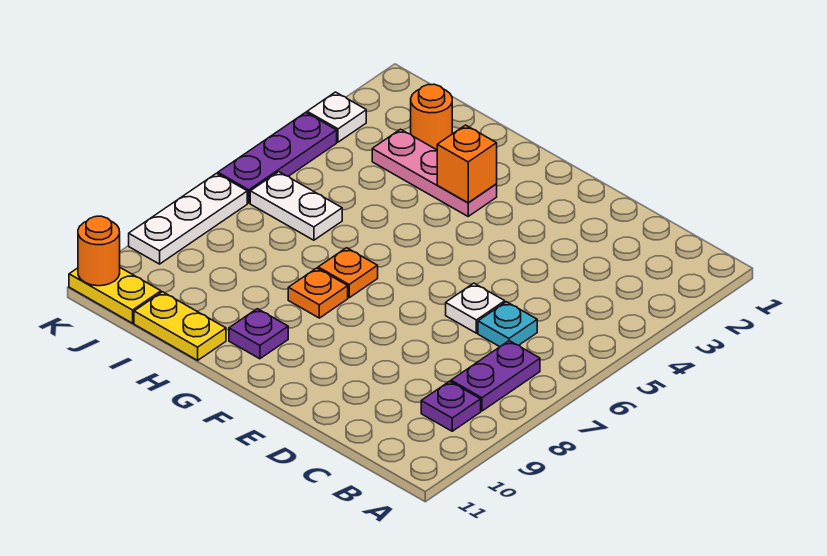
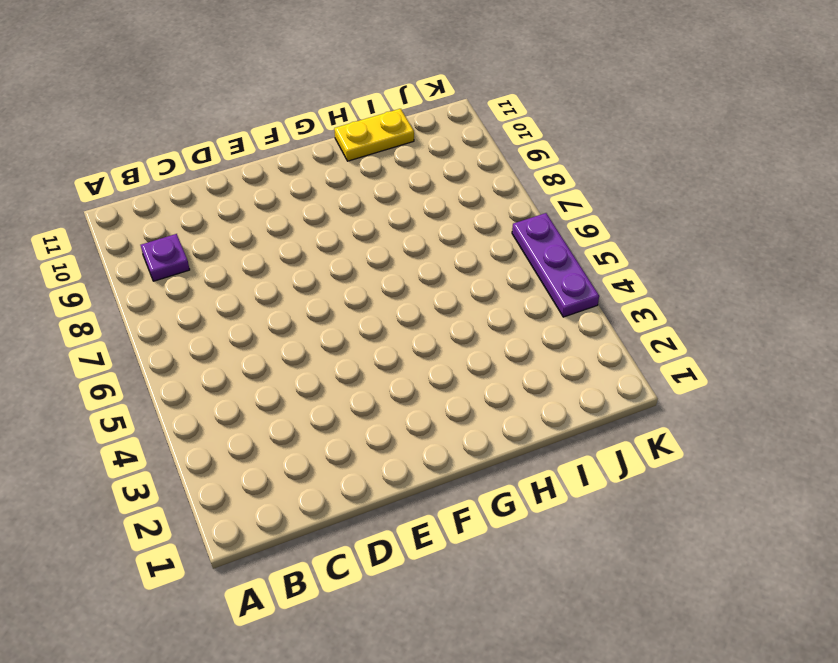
none -> purple 1x2 plate [451,341,540,411]
none -> cyan 1x1 plate [478,302,537,347]
none -> white 1x1 plate [446,283,505,333]

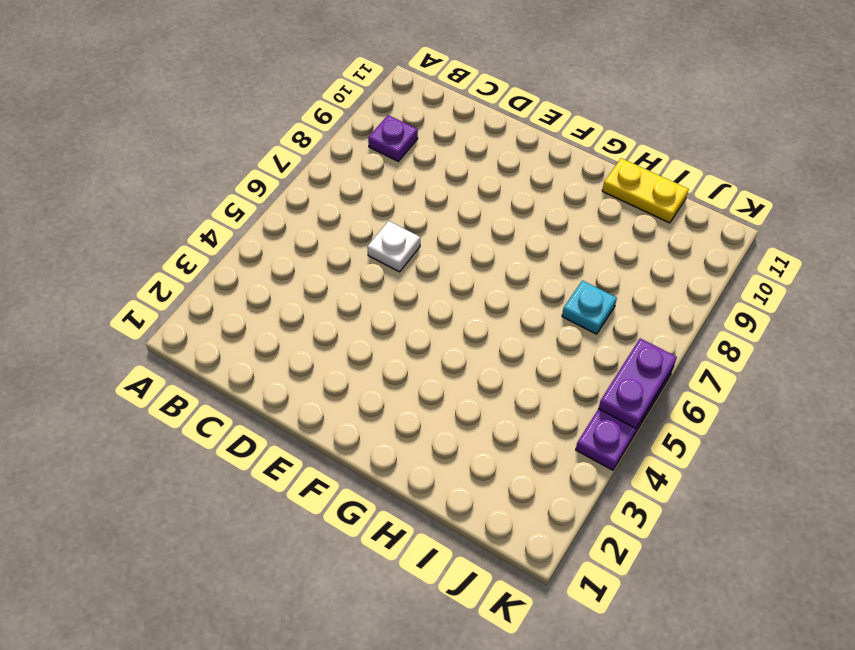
cyan 1x1 plate [562,280,617,334] -> cyan 1x1 plate moved to [478,302,537,347]
purple 1x2 plate [598,338,677,428] -> purple 1x2 plate moved to [451,341,540,411]
none -> pink 1x3 plate [372,129,497,216]
none -> orange 1x1 plate [318,248,378,298]
none -> orange 1x1 plate [288,268,348,318]

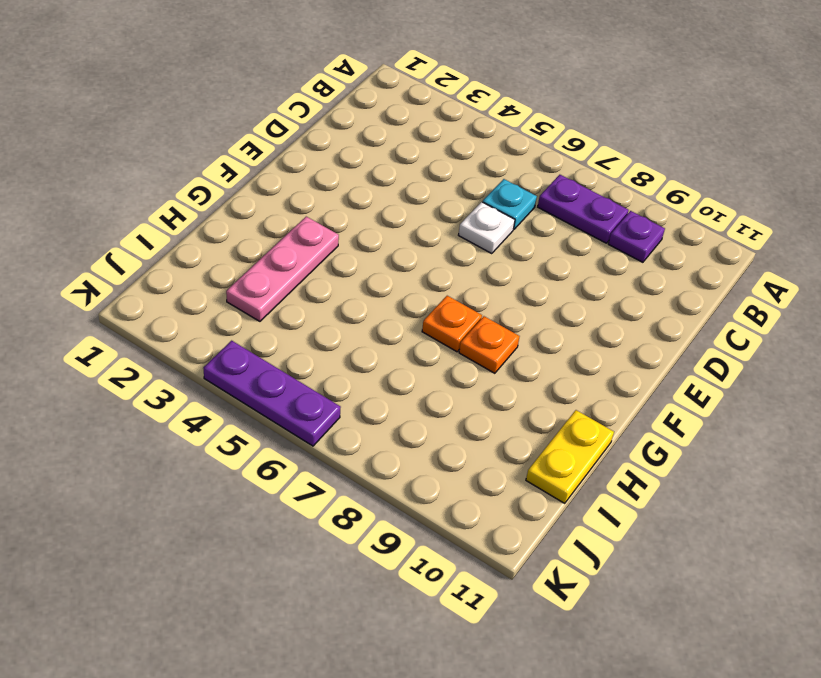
none -> purple 1x1 plate [229,309,288,359]
none -> orange 1x1 round brick [411,84,452,150]
none -> white 1x2 plate [250,172,342,240]

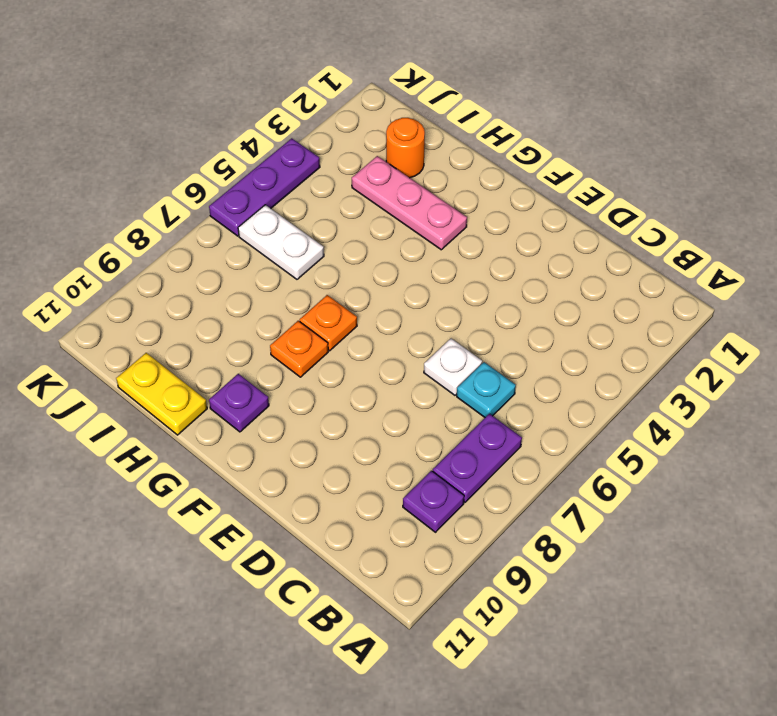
none -> yellow 1x2 plate [69,268,161,323]
none -> white 1x1 plate [307,92,366,142]
none -> white 1x3 plate [129,173,247,264]

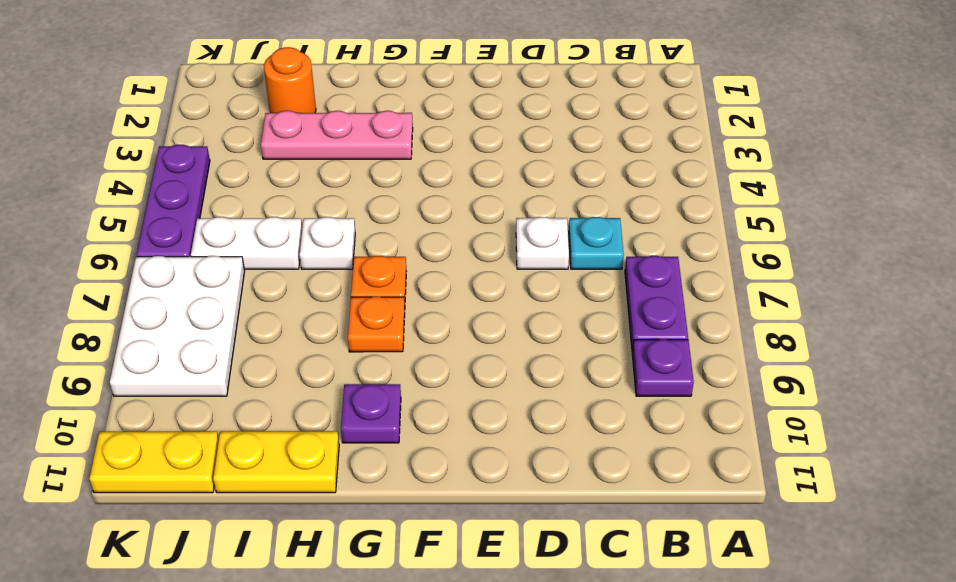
white 1x1 plate [300,217,355,269] -> white 1x1 plate moved to [307,92,366,142]
white 2x3 plate [110,256,245,396] -> white 1x3 plate [129,173,247,264]
none -> orange 1x1 brick [437,125,497,203]
none -> orange 1x1 round brick [78,216,120,286]

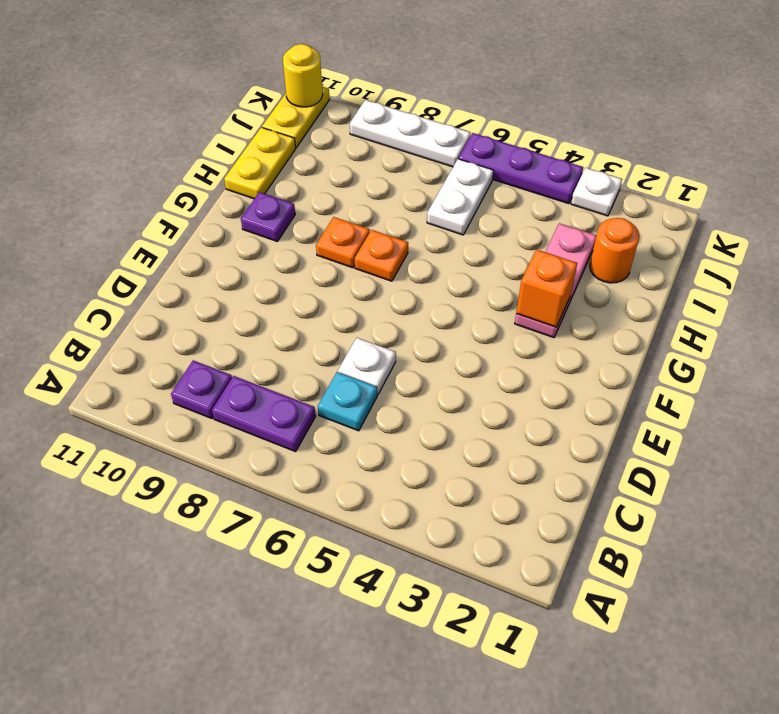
yellow 1x1 round brick [283,44,323,107] -> orange 1x1 round brick [78,216,120,286]

